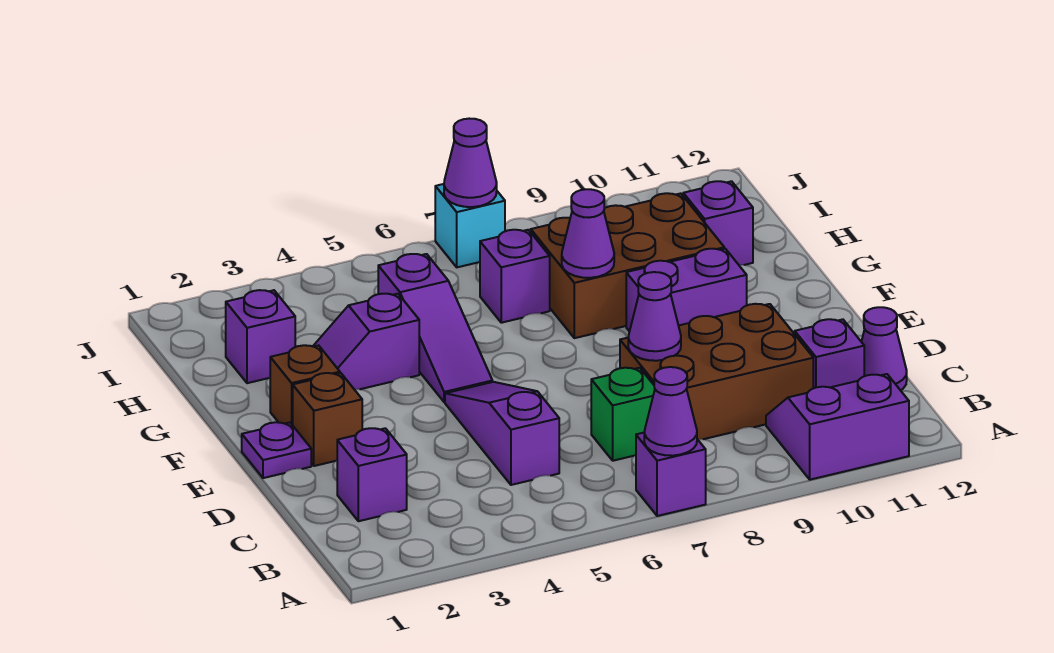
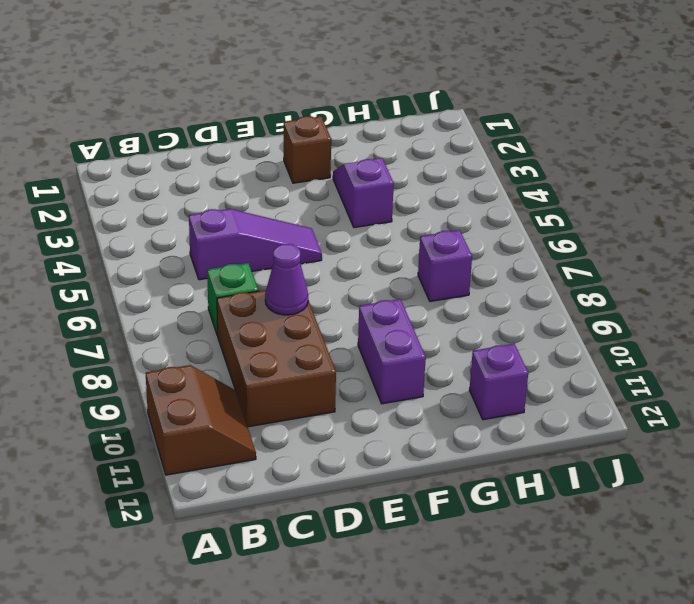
brown 2x2 slope [146,365,256,475] -> purple 2x2 slope [766,374,909,480]
none -> purple 1x1 brick [636,433,706,516]
none -> purple 1x1 brick [337,428,407,521]
none -> purple 1x1 brick [795,319,864,388]

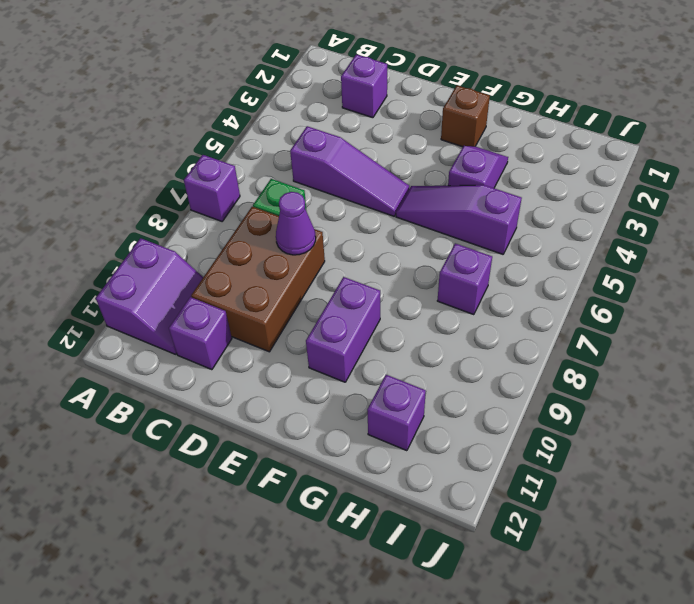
none -> purple 1x1 cone [861,307,907,390]
none -> purple 1x1 plate [242,422,311,478]
none -> brown 1x1 brick [293,373,362,466]

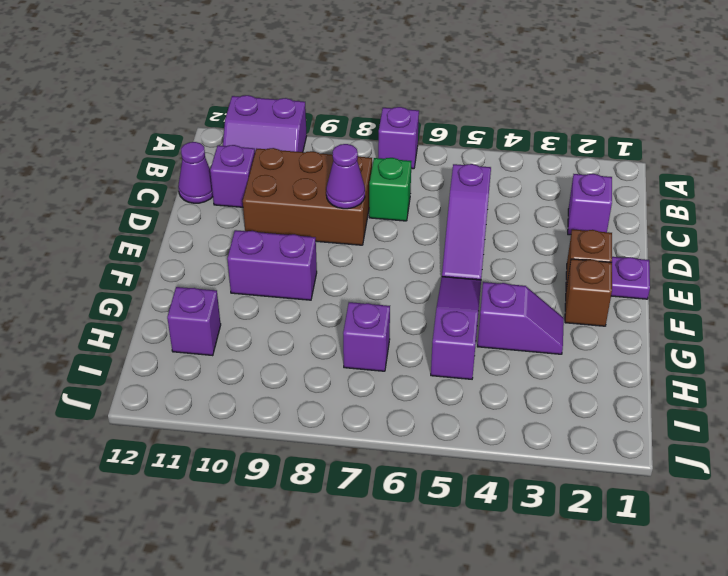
none -> brown 2x3 brick [531,193,724,338]
none -> purple 1x1 brick [226,290,295,383]
none -> cyan 1x1 brick [435,184,505,267]

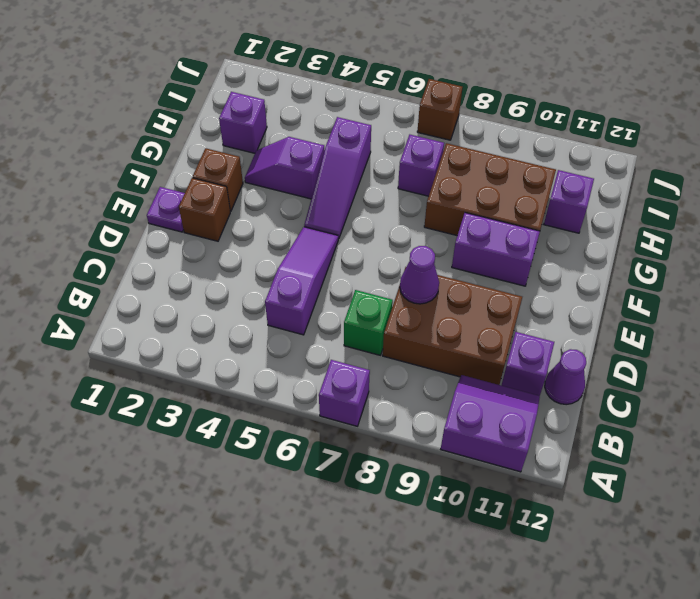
brown 1x1 brick [417,79,463,140] -> cyan 1x1 brick [435,184,505,267]
none -> purple 1x1 brick [337,428,407,521]
none -> purple 1x1 cone [644,367,697,456]
none -> purple 1x1 cone [562,189,614,278]

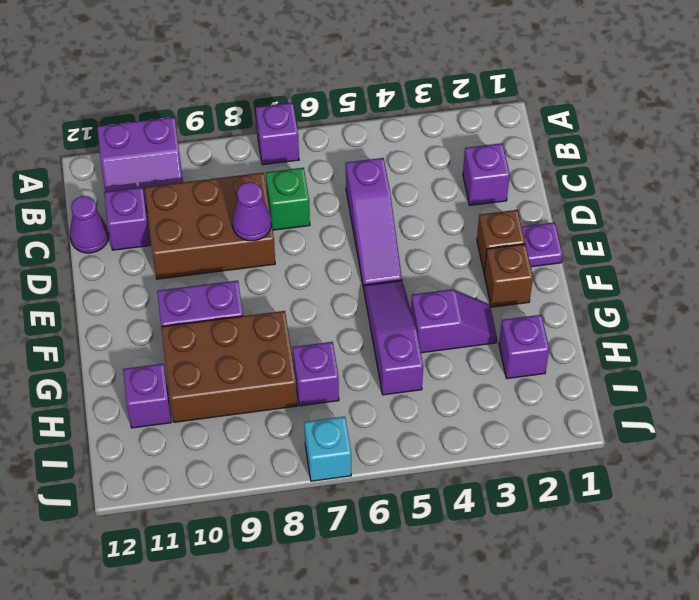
none -> purple 1x1 cone [644,367,697,456]
none -> purple 1x1 cone [562,189,614,278]
none -> purple 1x1 cone [444,119,497,207]

